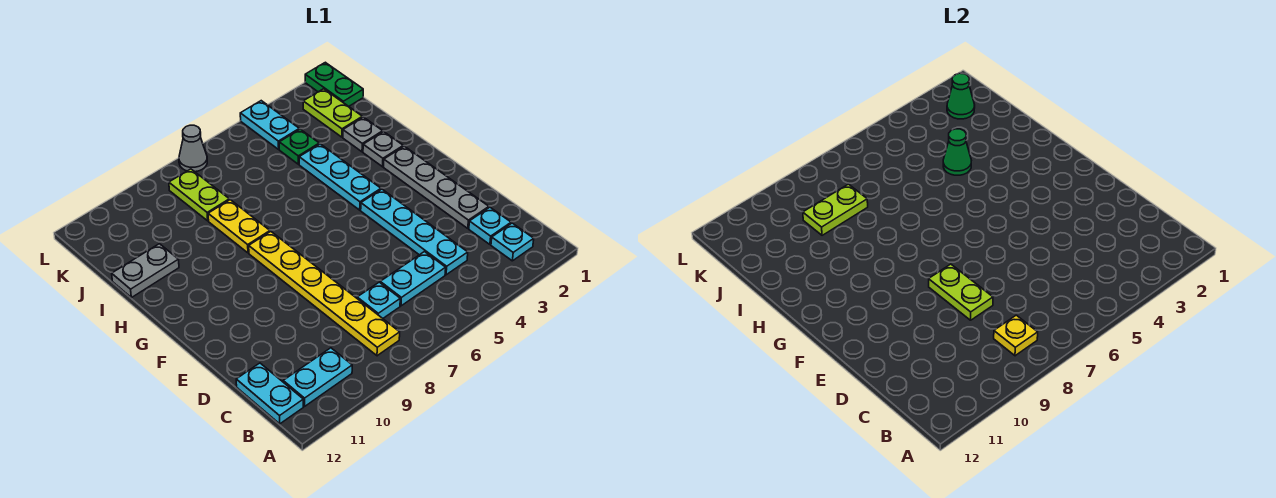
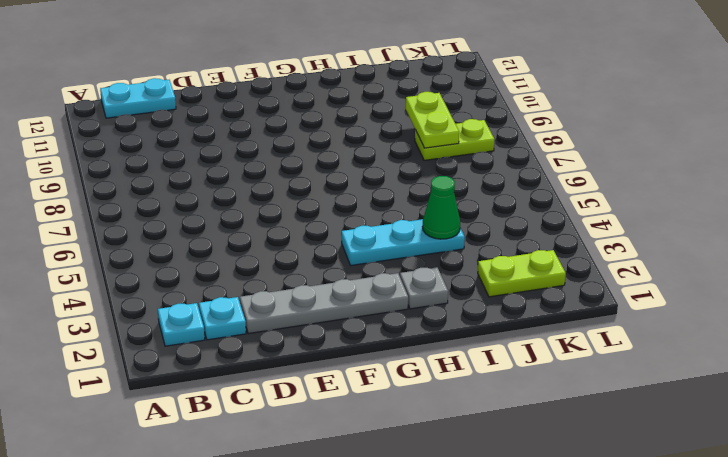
none -> yellow 1x6 plate [249,232,400,356]
none -> cyan 1x2 plate [283,348,352,406]
none -> cyan 1x4 plate [361,189,468,275]

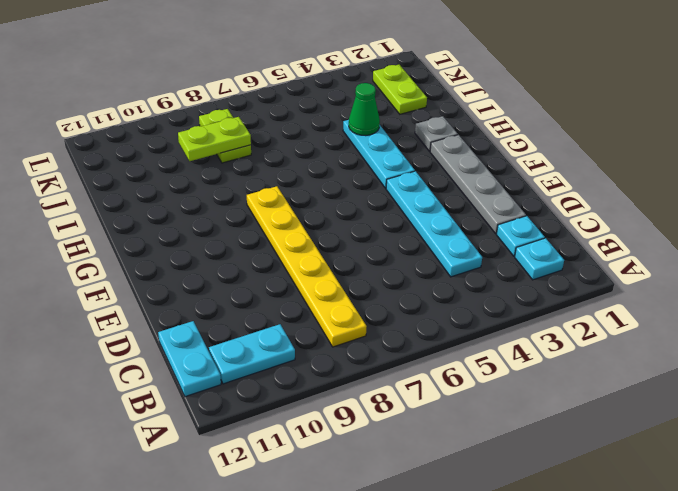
none -> cyan 1x2 plate [380,252,446,306]
none -> cyan 1x1 plate [357,282,400,318]
none -> yellow 1x2 plate [208,200,270,253]

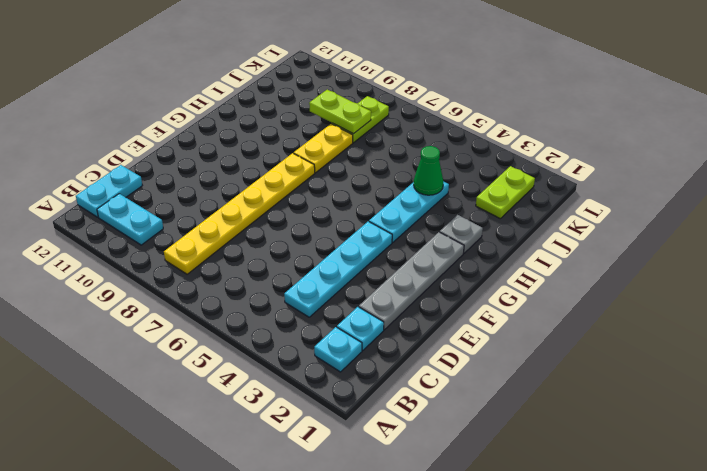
none -> cyan 1x2 plate [380,252,446,306]
none -> cyan 1x1 plate [357,282,400,318]
none -> grey 1x1 plate [343,117,383,152]

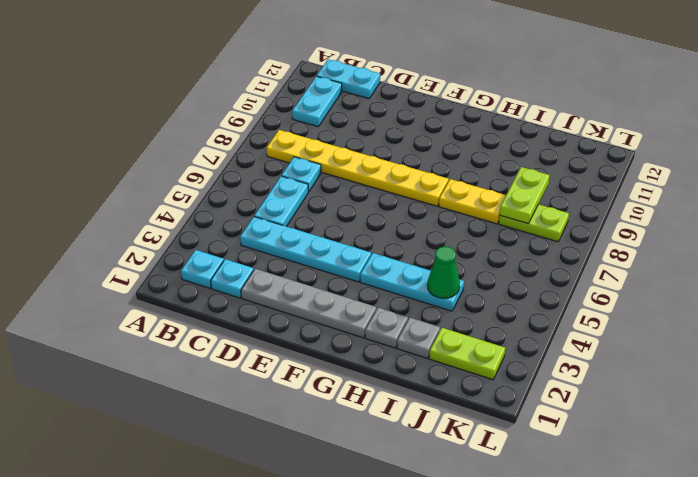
none -> grey 1x2 plate [112,244,179,298]
none -> green 1x1 plate [279,129,319,164]
none -> green 1x2 plate [305,62,363,106]

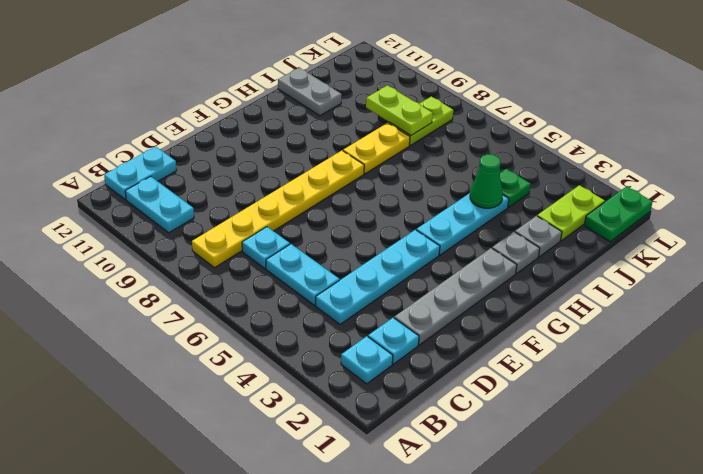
none -> cyan 1x2 plate [240,101,299,149]
none -> grey 1x1 cone [179,125,207,172]
none -> yellow 1x1 plate [994,315,1038,356]

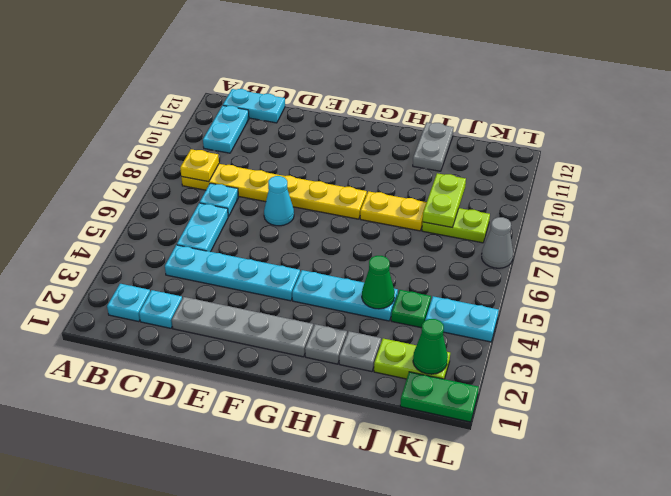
cyan 1x1 cone [264,176,294,226] -> none
none -> lime 1x2 plate [929,264,993,320]

